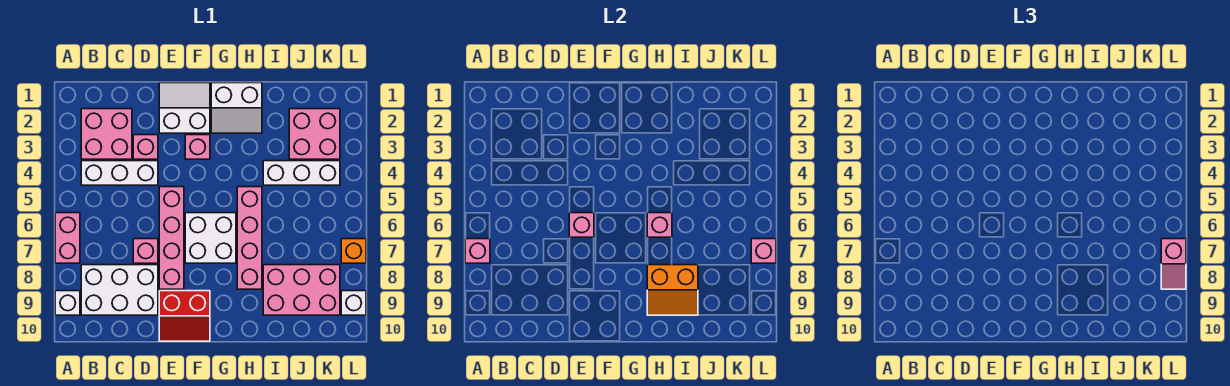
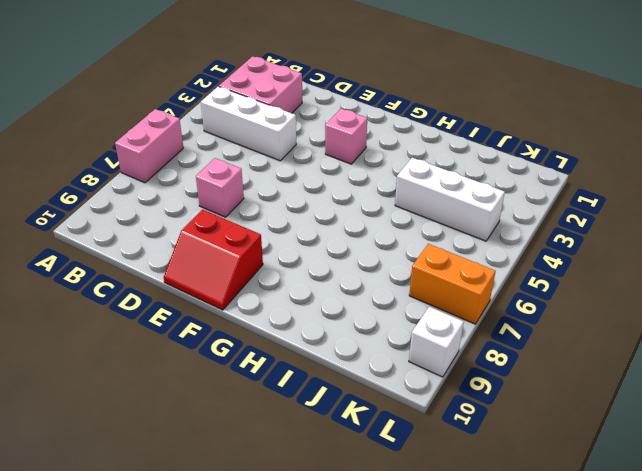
orange 1x2 brick [409,244,496,324] -> orange 1x1 brick [341,239,366,263]
none -> white 1x1 brick [55,291,80,315]
none -> white 2x3 brick [81,265,158,315]
none -> pink 1x1 brick [133,135,158,159]

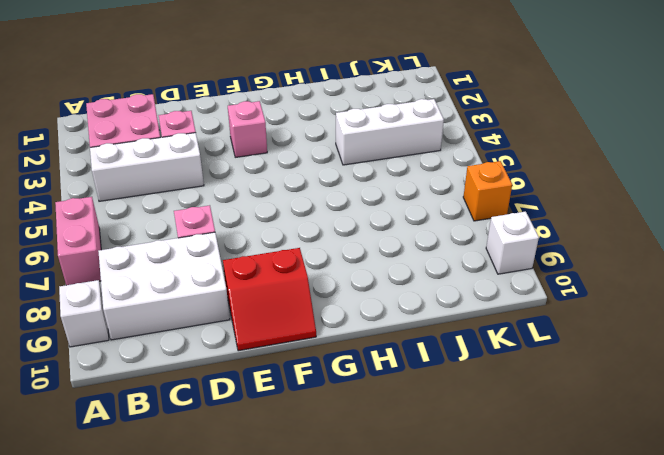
none -> white 2x2 slope [159,83,210,133]
none -> pink 1x4 brick [159,187,184,289]
none -> white 2x2 brick [185,213,236,263]

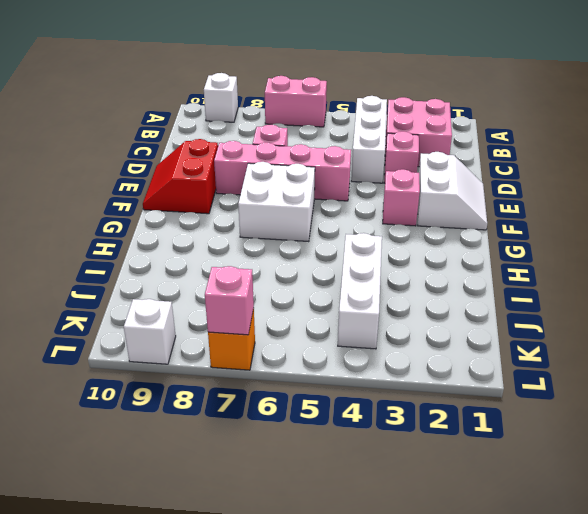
none -> white 2x3 brick [81,265,158,315]
none -> white 2x2 slope [211,83,262,133]
none -> pink 1x4 brick [237,187,262,289]

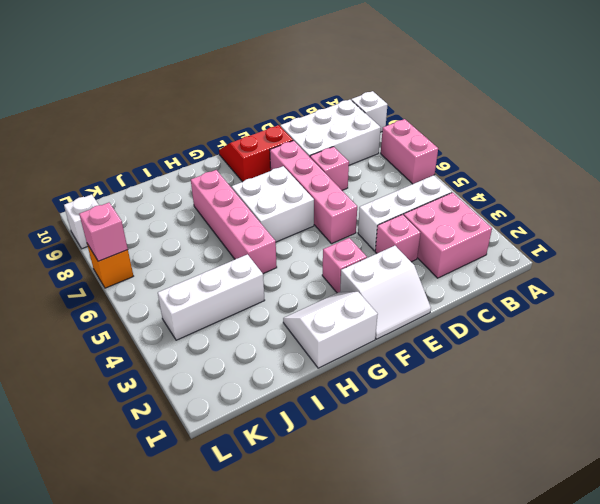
none -> pink 2x3 brick [263,265,340,315]
none -> pink 2x2 brick [289,109,340,159]
none -> pink 1x1 brick [465,239,490,263]

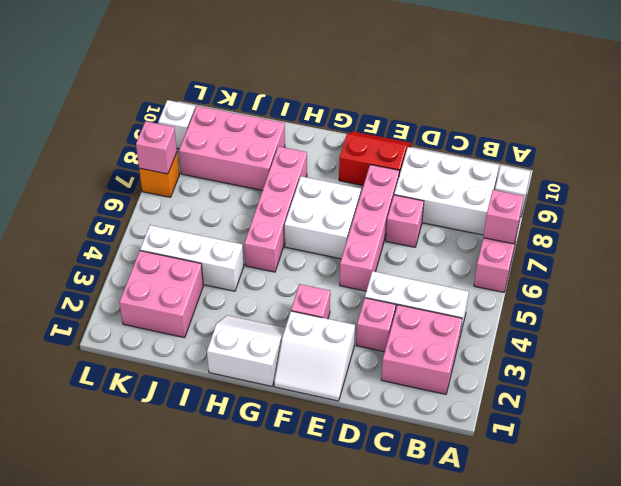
none -> pink 1x1 brick [569,213,594,237]
none -> pink 1x1 brick [647,213,672,237]
none -> orange 2x2 slope [647,265,698,315]

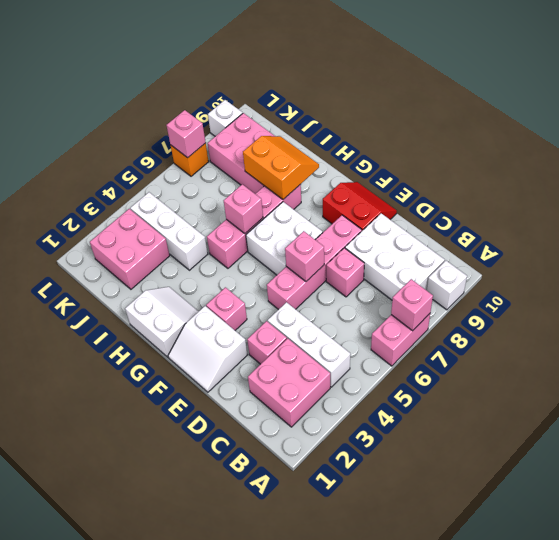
none -> pink 1x2 slope [1161,239,1186,289]

